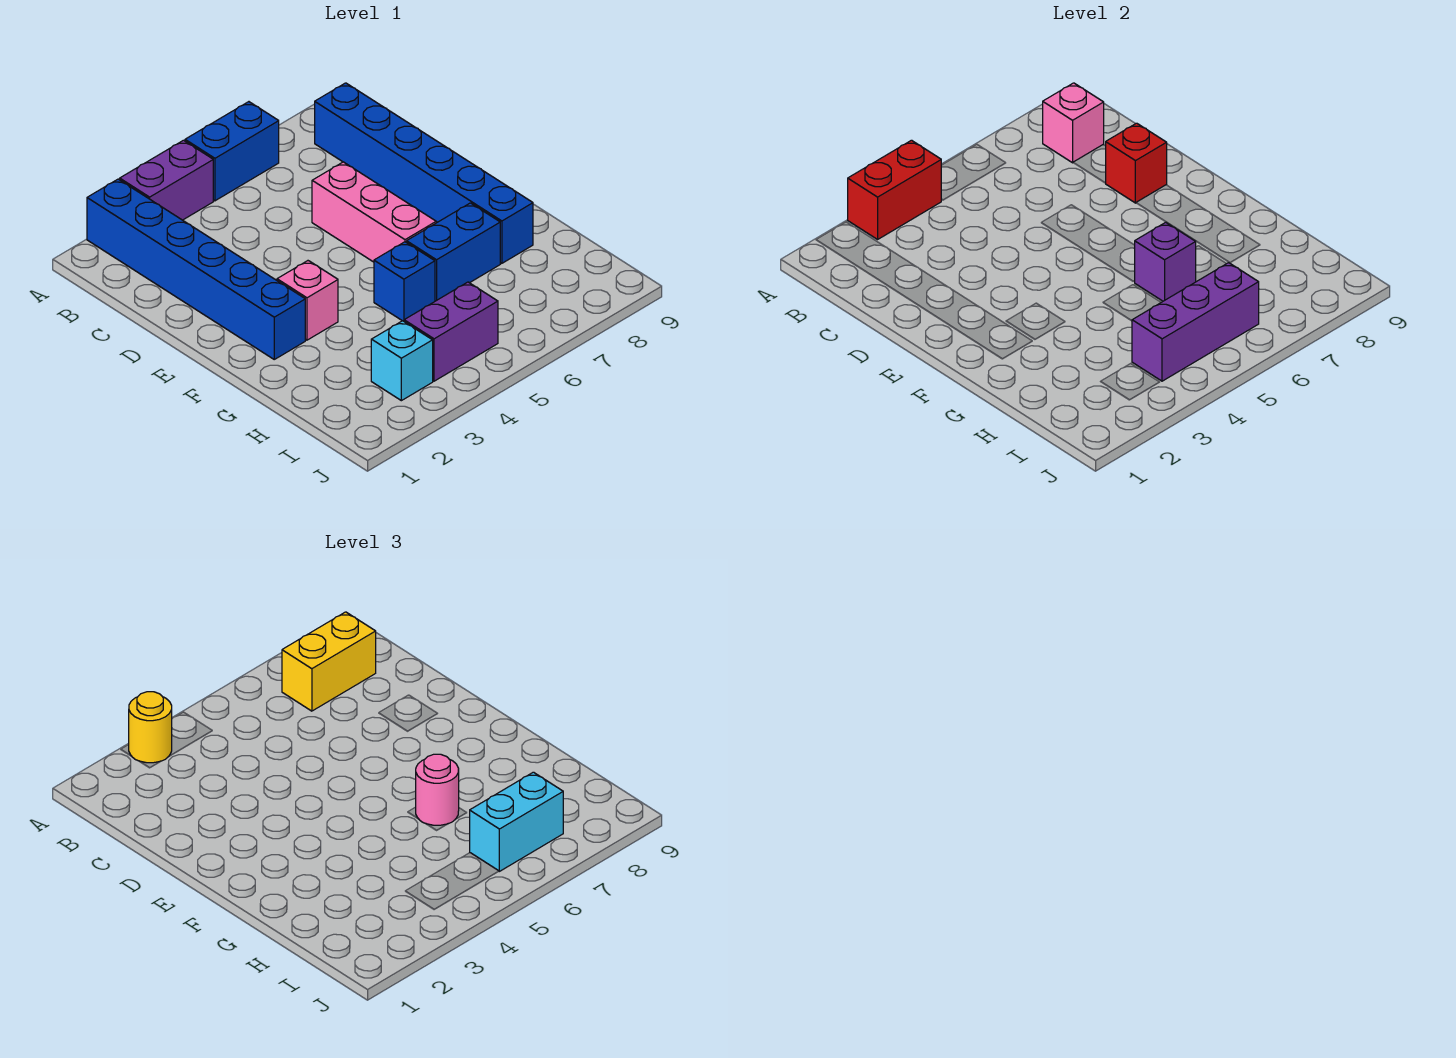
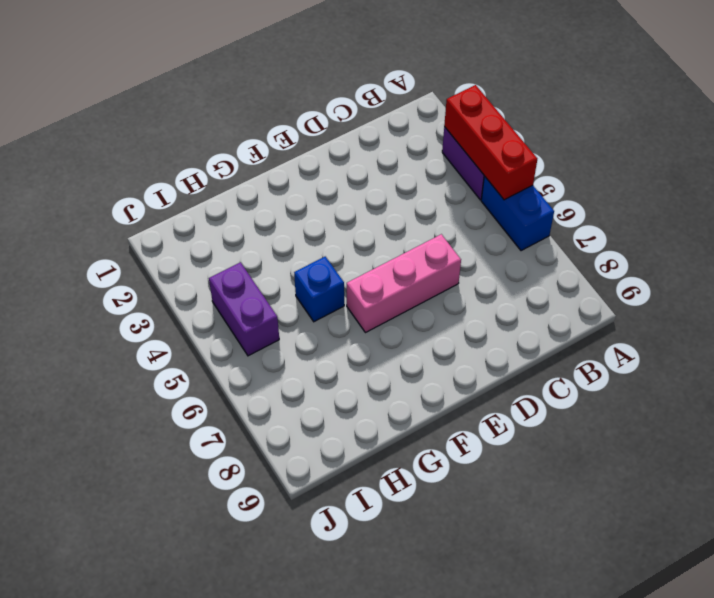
red 1x3 brick [444,85,537,200] -> red 1x2 brick [848,140,941,239]
none -> blue 1x6 brick [87,179,305,359]
none -> blue 1x6 brick [315,83,533,263]
none -> pink 1x1 brick [277,261,338,340]

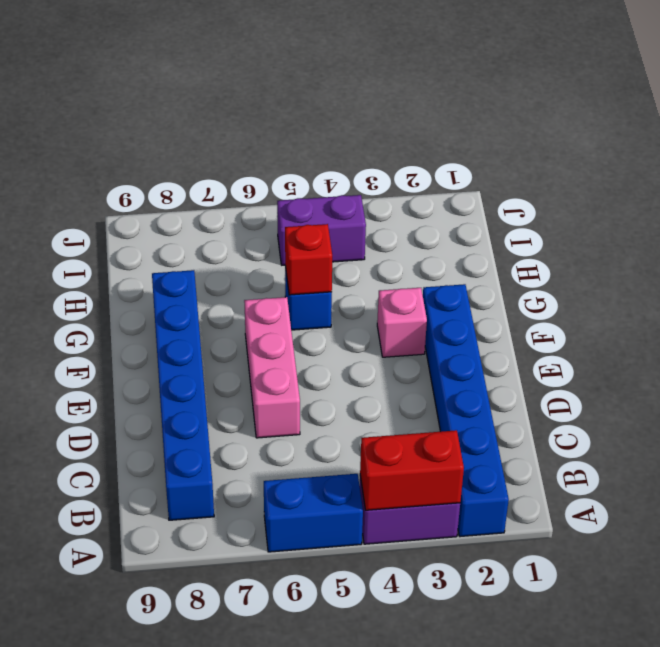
red 1x1 brick [285,224,332,295] -> red 1x1 brick moved to [1106,123,1167,203]
none -> blue 1x2 brick [407,203,500,301]
none -> cyan 1x1 brick [371,321,433,401]
none -> pink 1x1 brick [1043,83,1104,163]

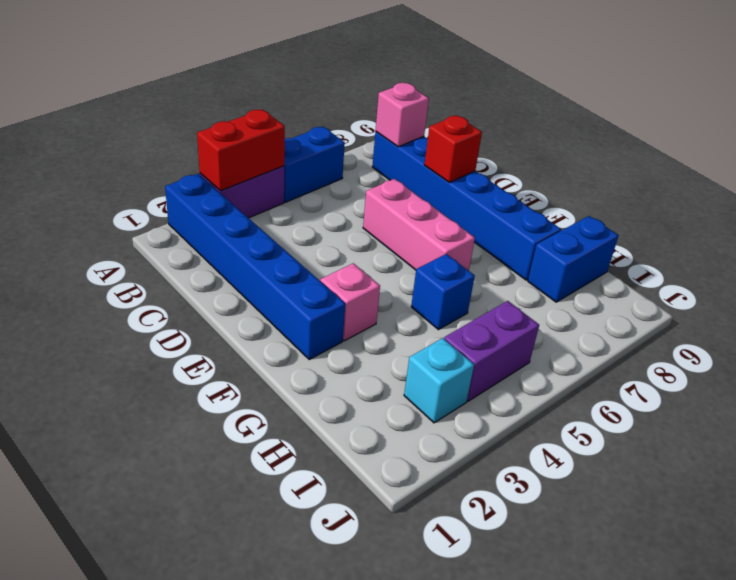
blue 1x2 brick [528,216,619,302] -> blue 1x2 brick moved to [407,203,500,301]
none -> purple 1x1 brick [1134,222,1196,301]
none -> purple 1x3 brick [1132,263,1259,381]
none -> yellow 1x1 round brick [129,692,172,763]

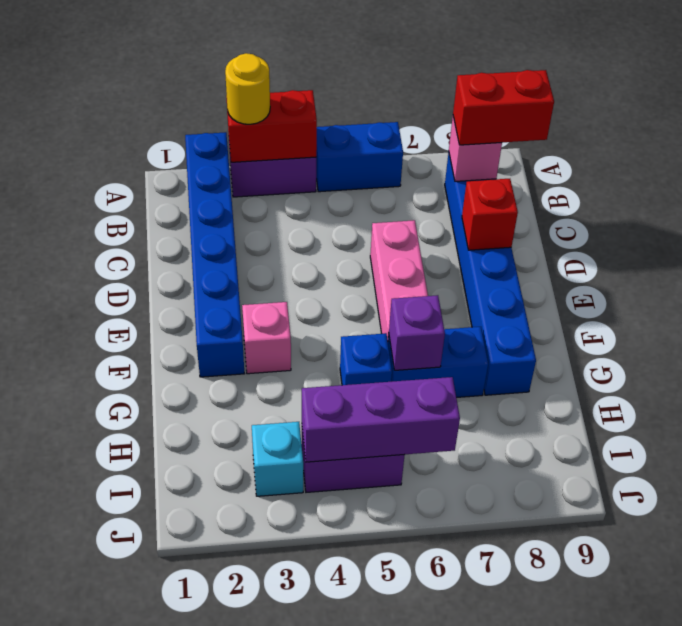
red 1x2 brick [453,70,554,145] -> yellow 1x2 brick [282,612,376,711]
none -> pink 1x1 round brick [416,754,459,825]
none -> cyan 1x2 brick [470,772,563,871]

